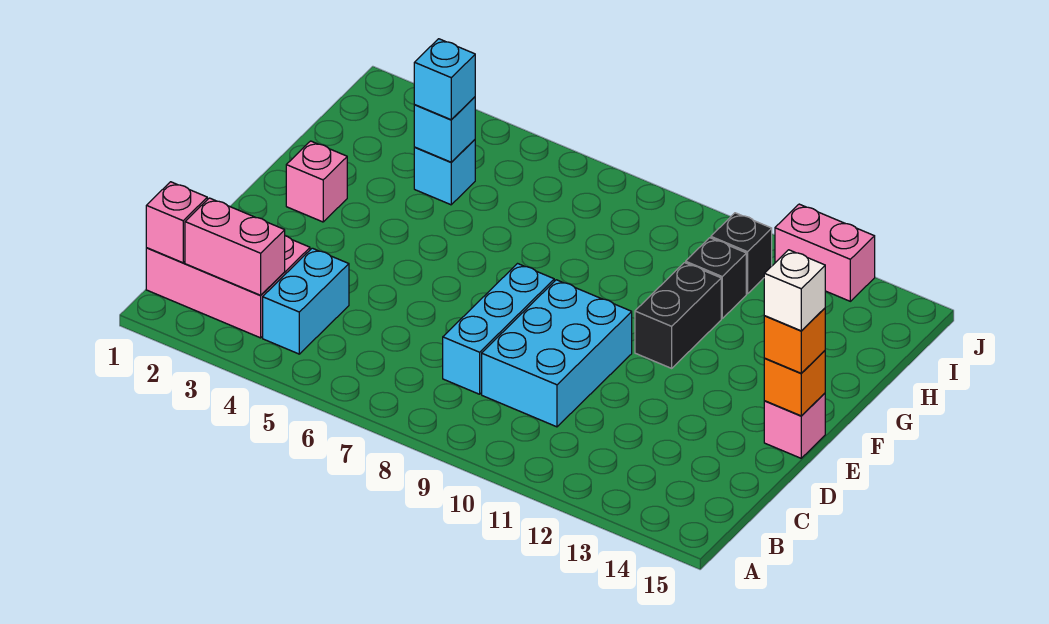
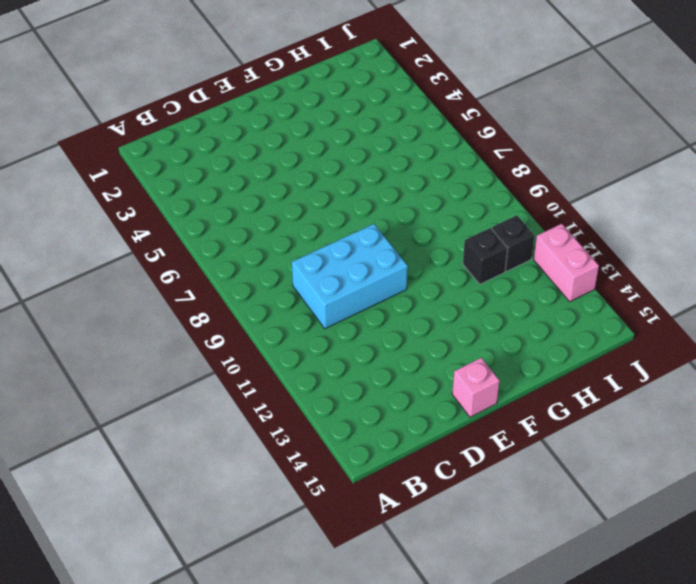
none -> pink 2x3 brick [146,236,310,338]
none -> cyan 1x2 brick [263,248,349,354]
none -> cyan 1x3 brick [443,264,554,394]

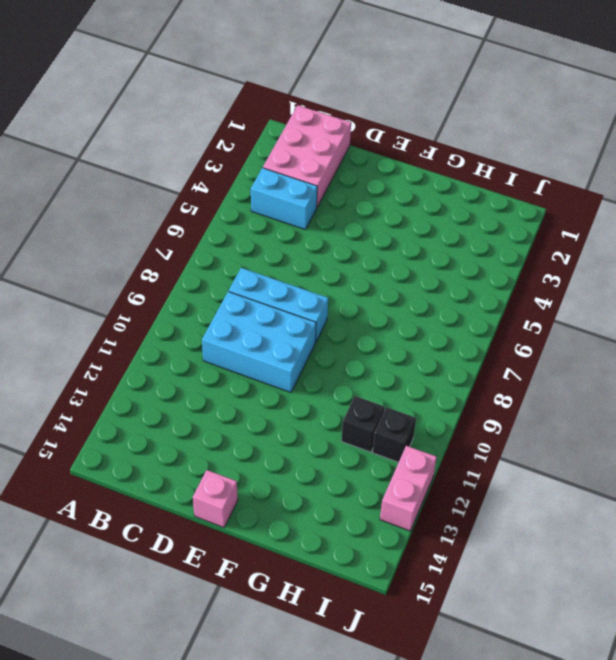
none -> pink 1x1 brick [286,141,347,222]
none -> black 1x2 brick [635,263,721,368]
none -> cyan 1x1 brick [414,140,475,205]

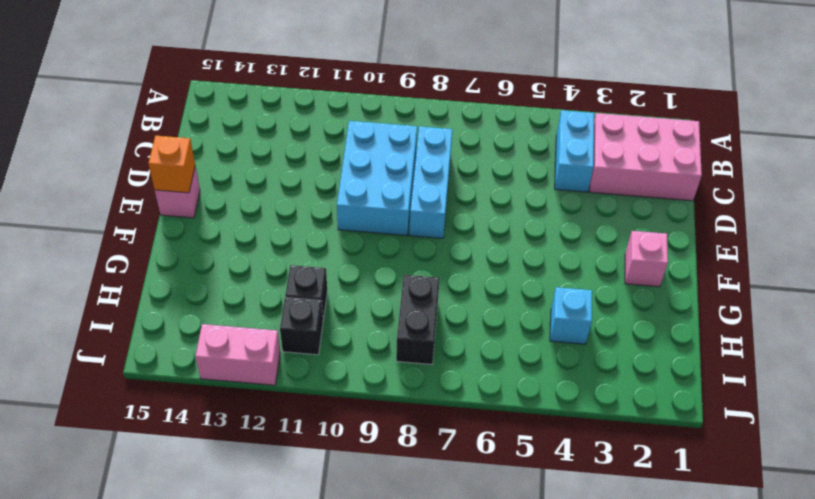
black 1x2 brick [396,275,440,364] -> black 1x2 brick moved to [635,263,721,368]
none -> pink 1x1 brick [146,182,207,263]
none -> pink 1x2 brick [185,198,285,295]
none -> cyan 1x1 brick [414,97,475,162]

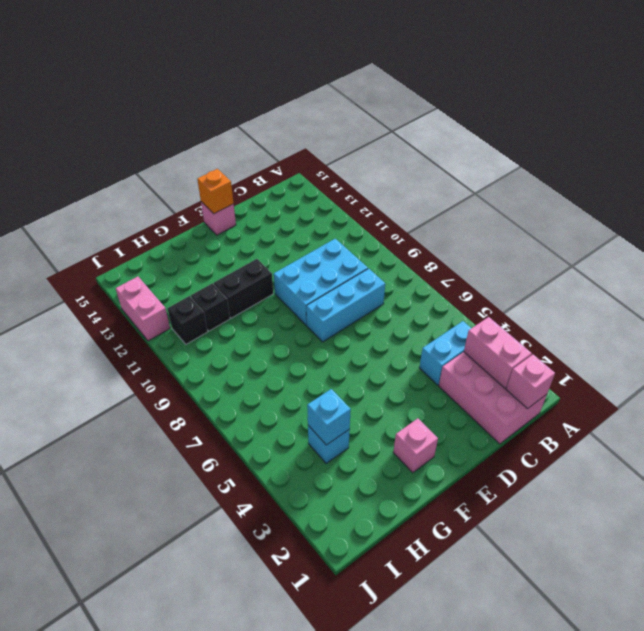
none -> orange 1x1 brick [764,308,825,373]
none -> cyan 1x1 brick [414,39,475,120]
none -> white 1x1 brick [764,250,825,331]

